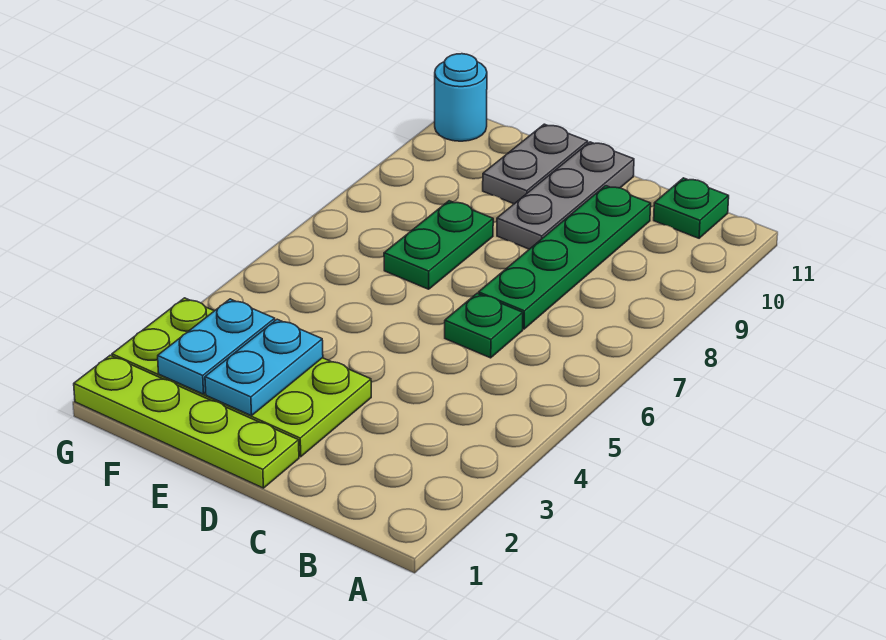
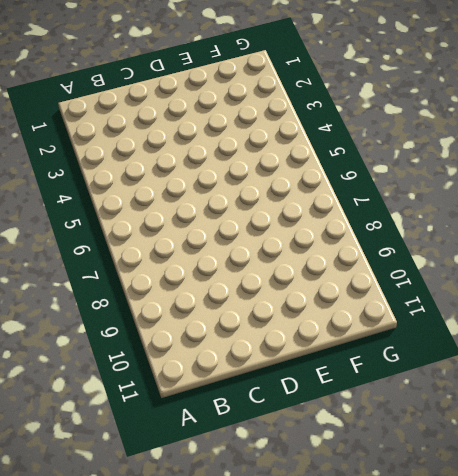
none -> green 1x1 plate [654,178,729,238]
none -> green 1x1 plate [445,293,523,358]

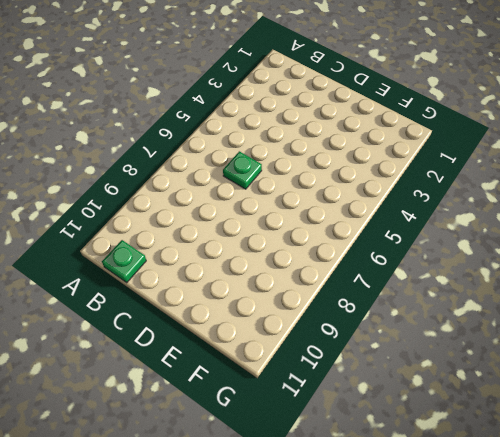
none -> green 1x4 plate [479,186,651,329]
none -> lime 1x4 plate [74,355,299,488]

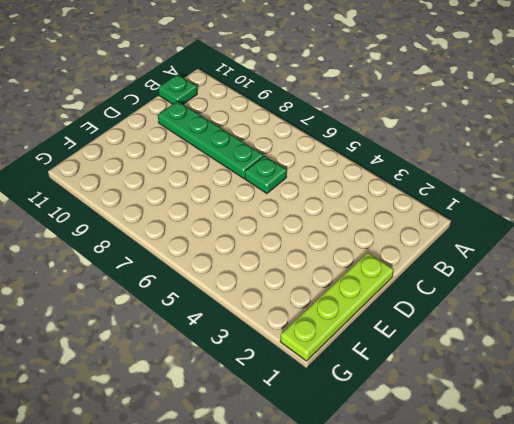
none -> lime 2x4 plate [112,298,371,457]
none -> grey 1x3 plate [497,142,634,249]

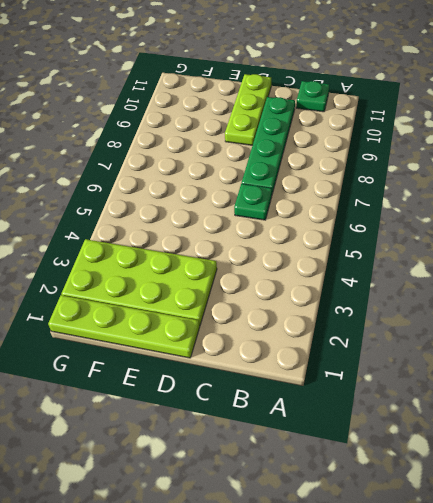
lime 1x3 plate [225,74,271,145] -> grey 1x3 plate [497,142,634,249]
none -> green 1x2 plate [384,201,493,289]
none -> grey 1x2 plate [483,124,588,204]

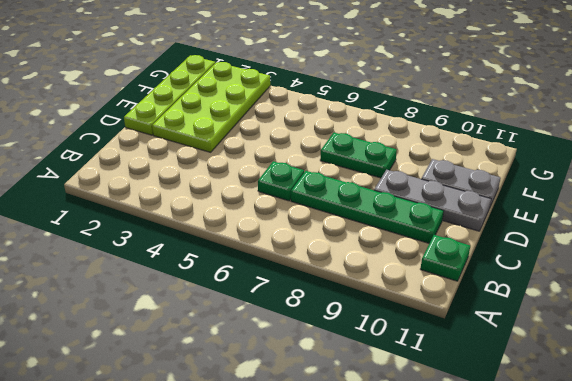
none -> cyan 1x1 round brick [435,54,487,141]
none -> cyan 1x2 plate [205,319,323,416]

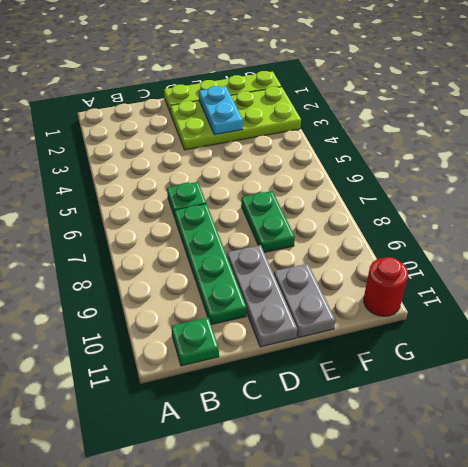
red 1x1 round brick [364,257,408,316] -> cyan 1x1 round brick [435,54,487,141]
none -> cyan 1x2 plate [158,299,275,394]

